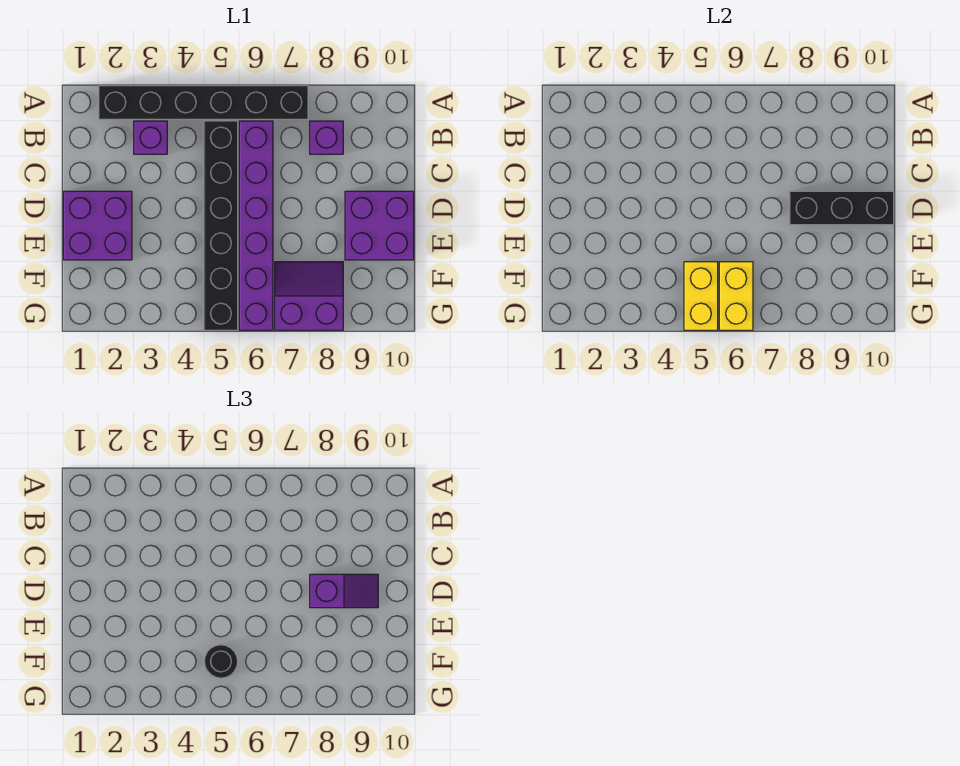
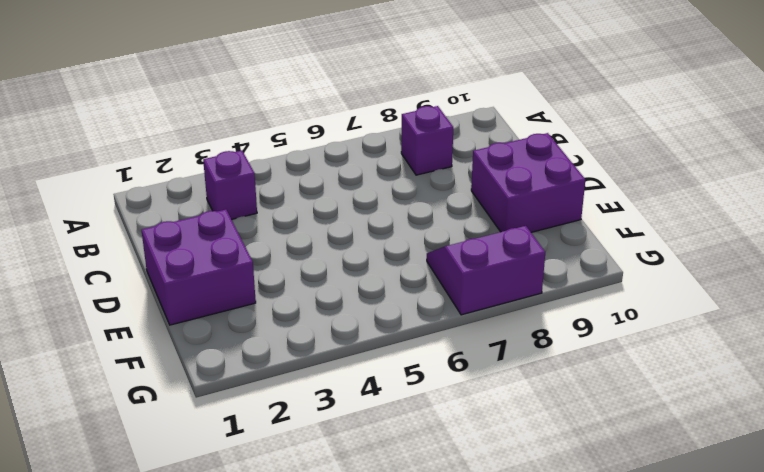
none -> black 1x6 brick [99,86,308,119]
none -> black 1x6 brick [204,121,238,330]
none -> purple 1x6 brick [239,121,273,330]

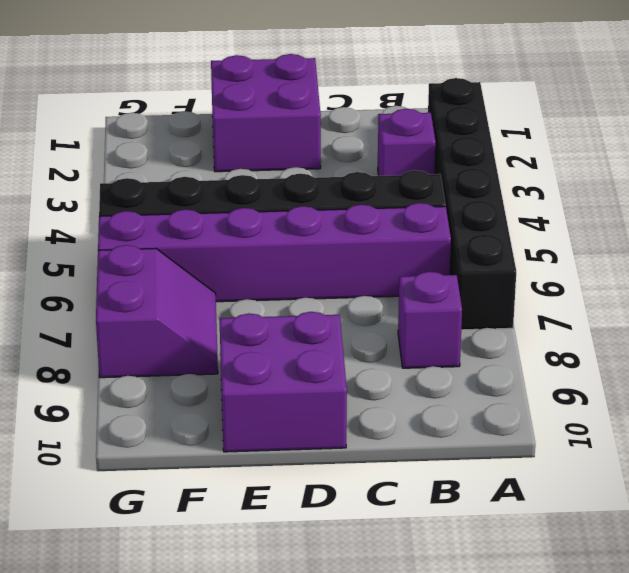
none -> black 1x3 brick [790,191,894,225]
none -> yellow 1x2 brick [684,262,718,330]
none -> yellow 1x2 brick [719,262,753,330]

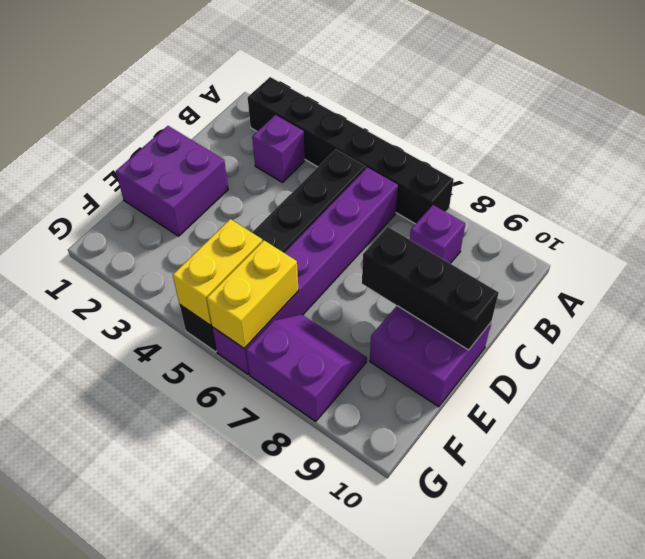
none -> purple 1x2 slope [310,574,378,608]
none -> black 1x1 round brick [204,645,238,678]

